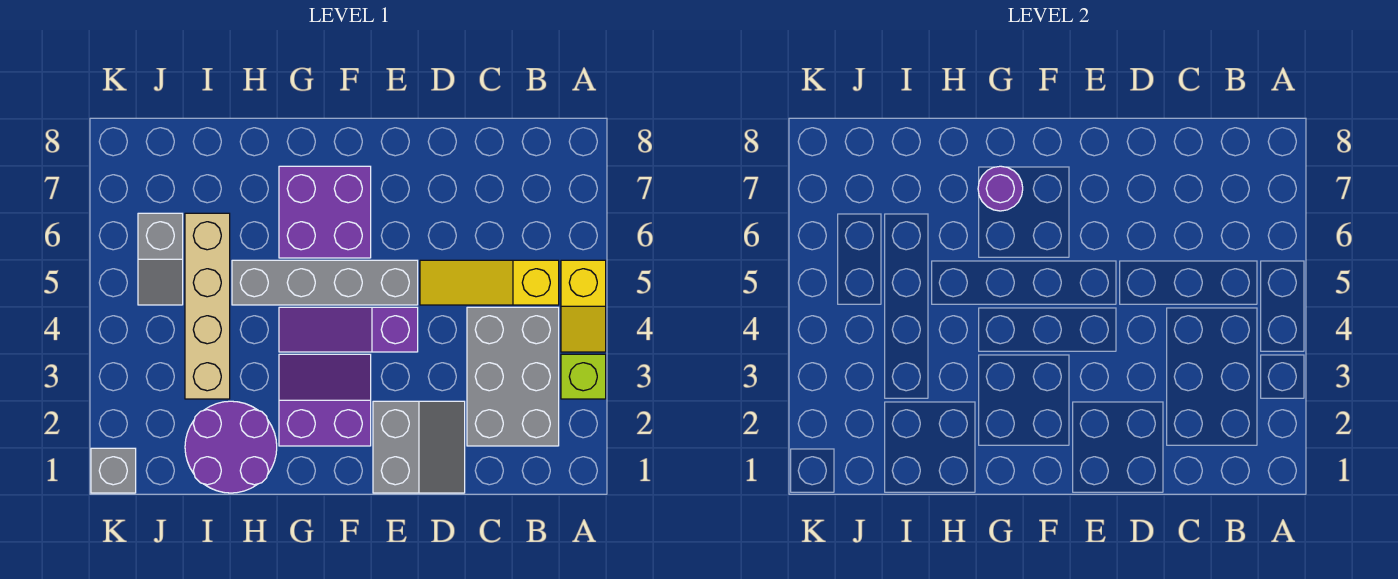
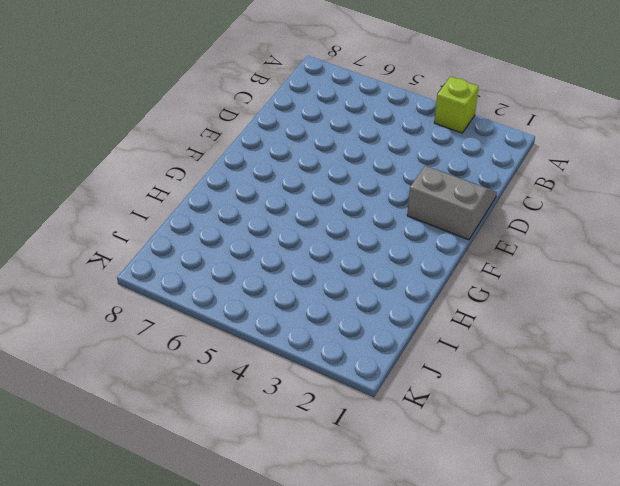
none -> yellow 1x2 slope [561,260,606,352]
none -> grey 2x3 brick [467,307,559,446]
none -> yellow 1x3 slope [420,260,559,305]

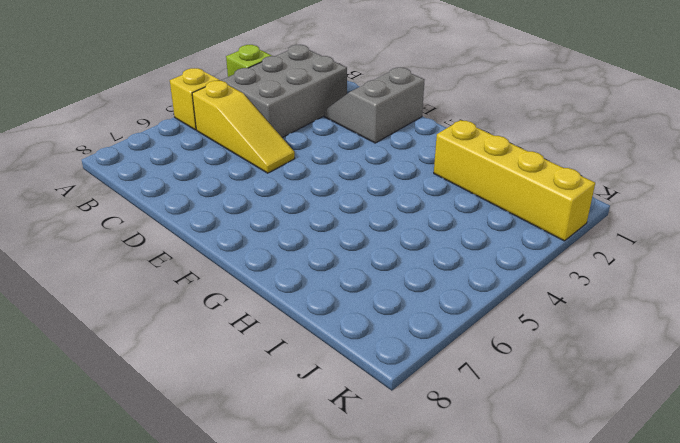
yellow 1x4 brick [434,120,595,241] -> purple 2x2 round brick [185,401,277,493]
none -> purple 1x3 slope [279,307,418,352]
none -> grey 1x4 brick [232,260,418,305]
none -> purple 2x2 slope [279,354,371,446]

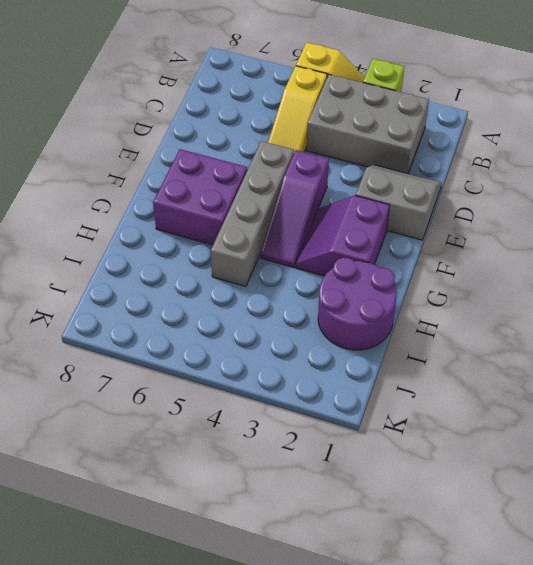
none -> tan 1x4 brick [185,213,230,399]
none -> grey 1x2 slope [138,213,183,305]
none -> grey 1x1 brick [91,448,136,493]

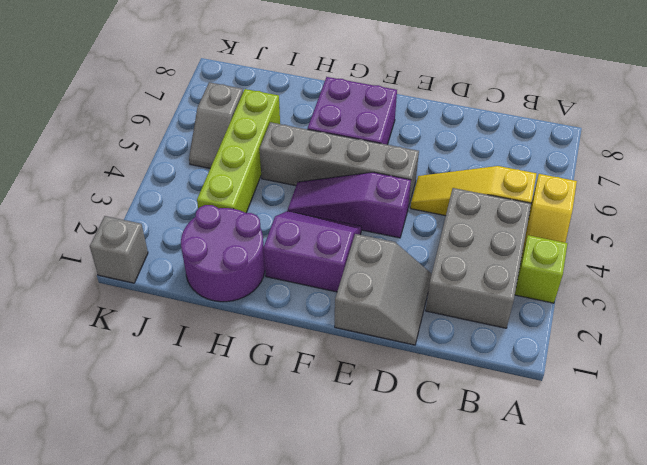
lime 1x4 brick [197,89,280,213] -> tan 1x4 brick [185,213,230,399]
none -> purple 1x1 round brick [978,166,1023,211]

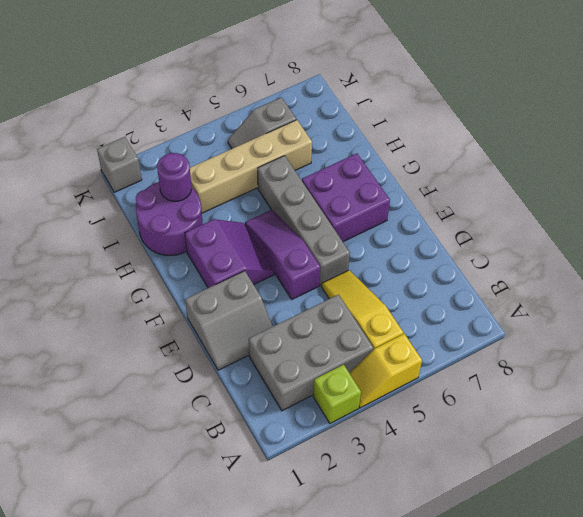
purple 1x1 round brick [157,153,191,201] -> purple 1x1 round brick moved to [978,166,1023,211]

